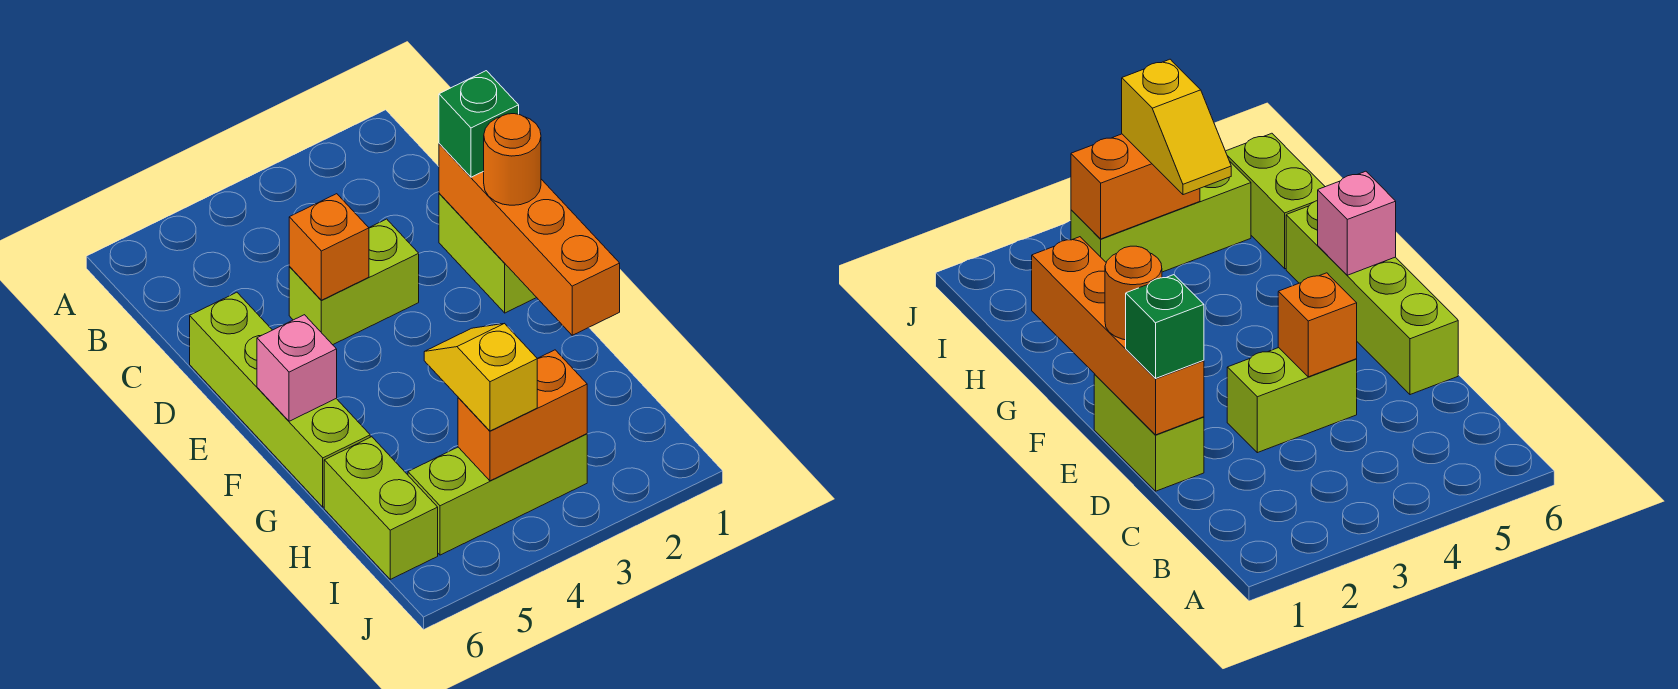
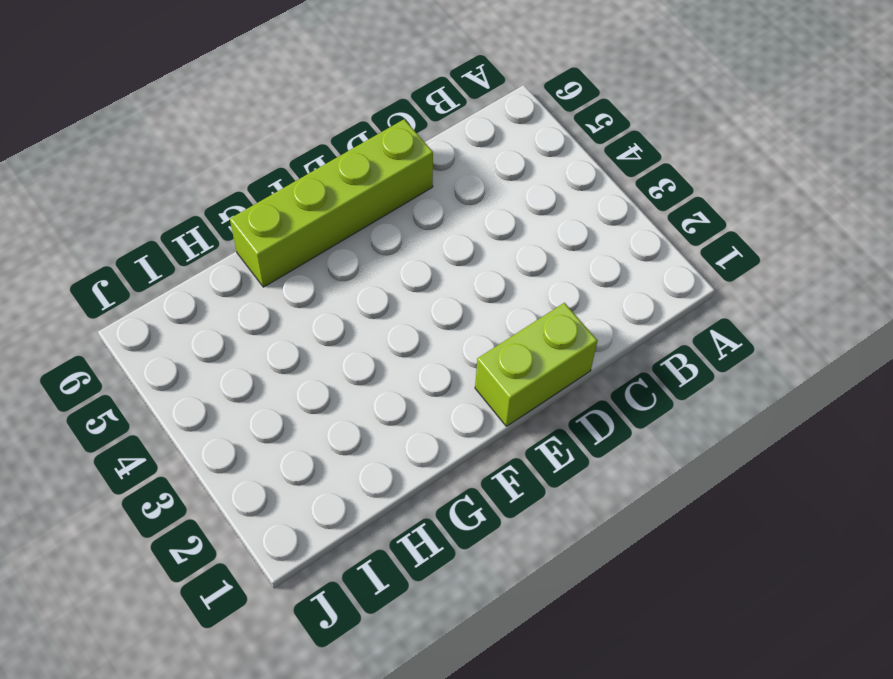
none -> lime 1x2 brick [289,219,419,345]
none -> lime 1x2 brick [324,437,438,579]
none -> lime 1x3 brick [408,434,587,555]

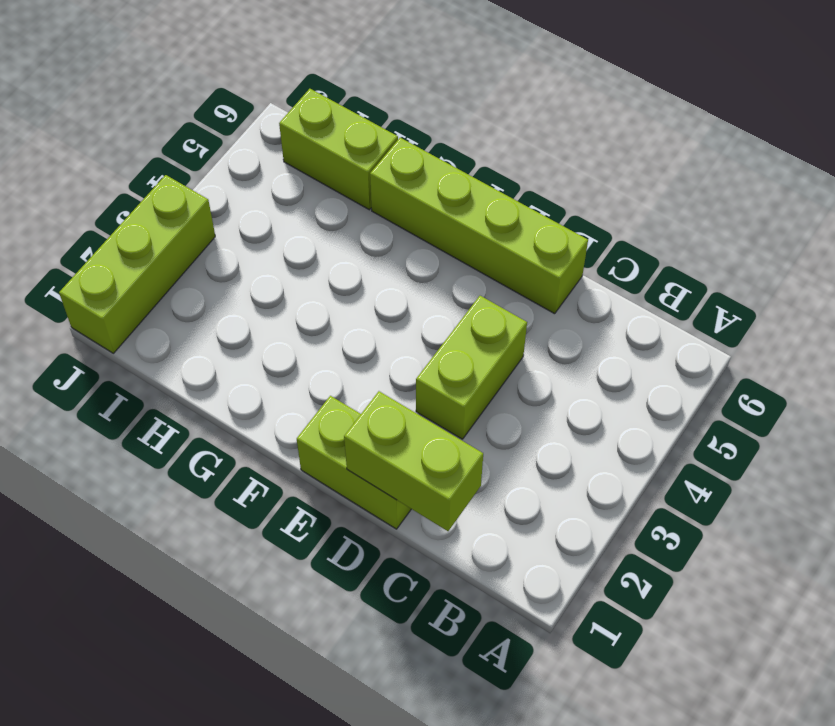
lime 1x2 brick [344,391,483,531] -> orange 1x4 brick [439,144,620,335]
lime 1x3 brick [59,175,215,353] -> lime 1x3 brick moved to [408,434,587,555]
none -> orange 1x1 brick [289,194,369,300]
none -> pink 1x1 brick [257,315,337,421]
none -> orange 1x2 brick [458,350,587,481]

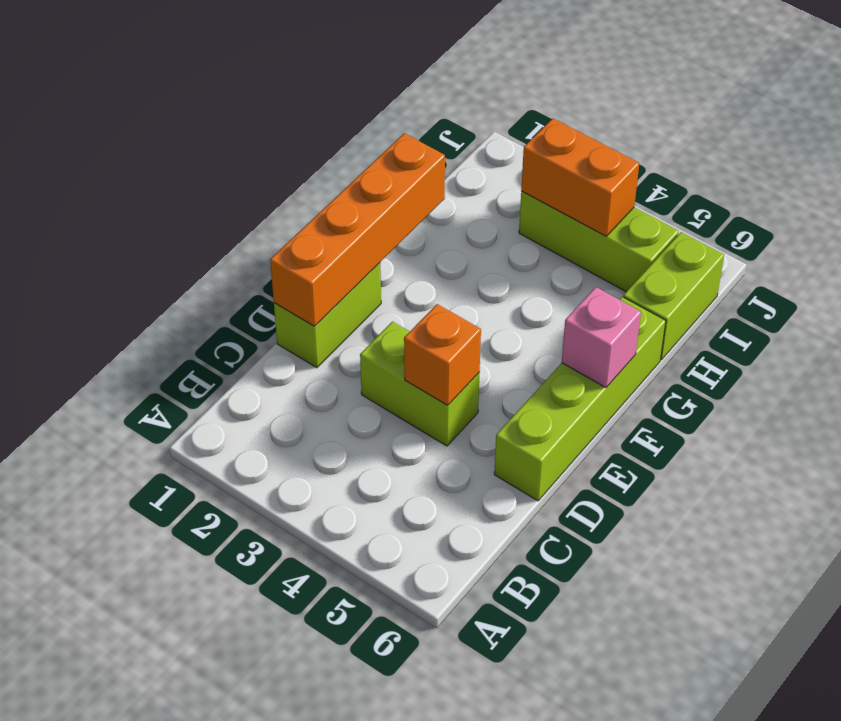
none -> green 1x1 brick [439,71,519,177]
none -> orange 1x1 round brick [484,114,541,205]
none -> yellow 1x2 slope [424,323,537,431]

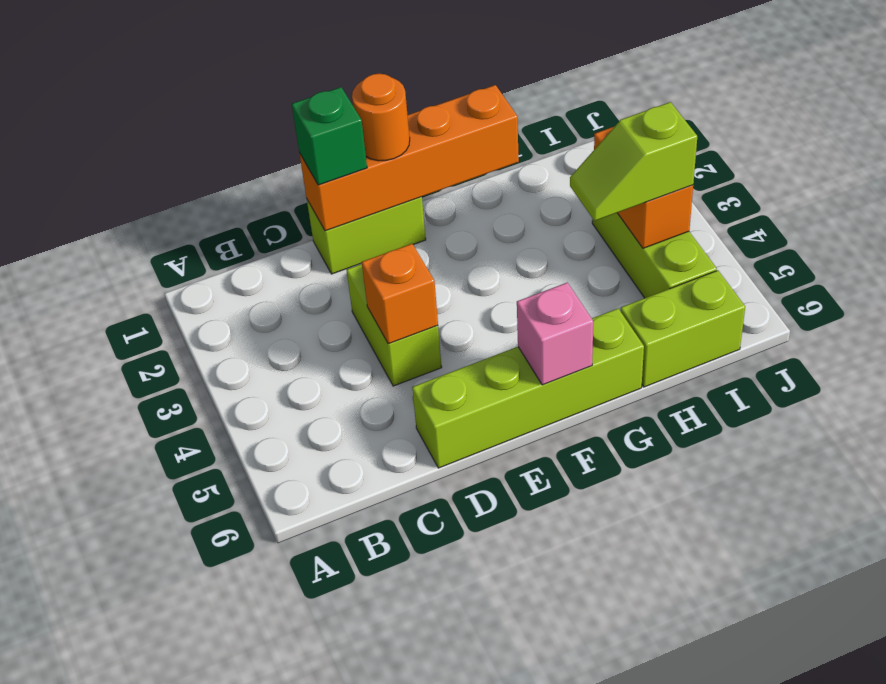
lime 1x2 slope [570,102,697,221] -> yellow 1x2 slope [424,323,537,431]

